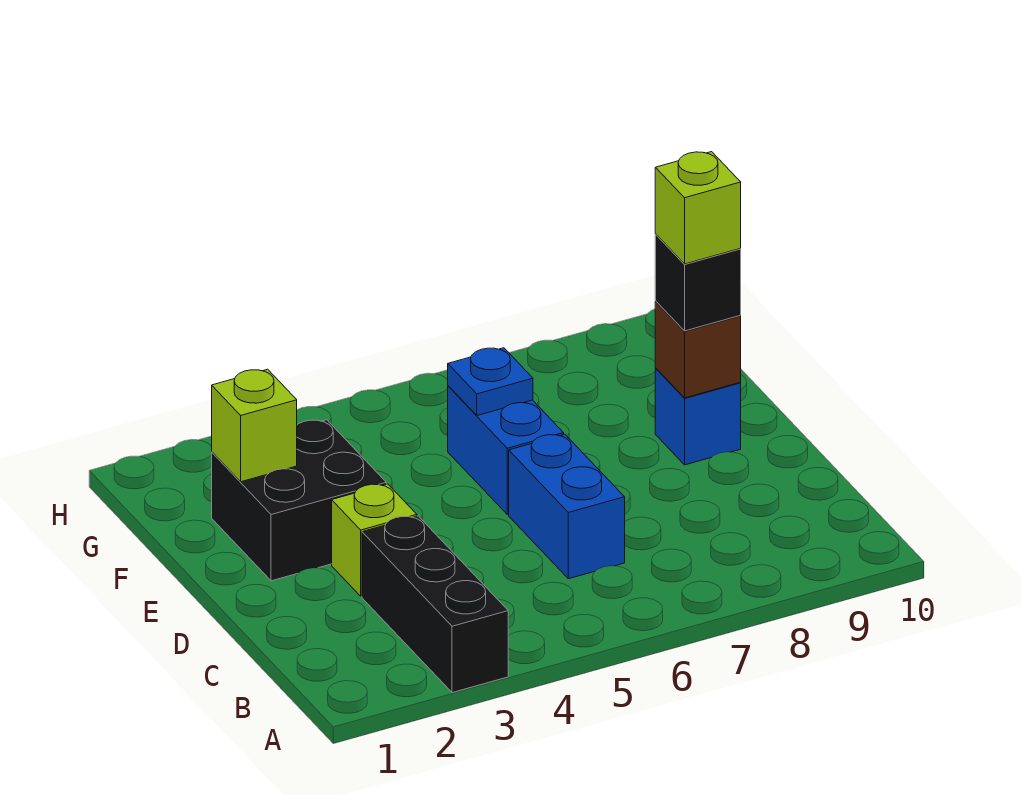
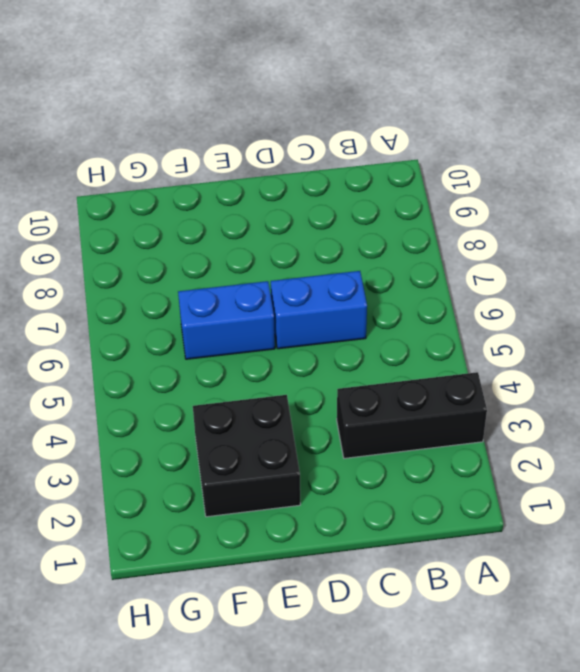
none -> lime 1x1 brick [332,484,417,596]
none -> blue 1x1 brick [655,369,741,465]

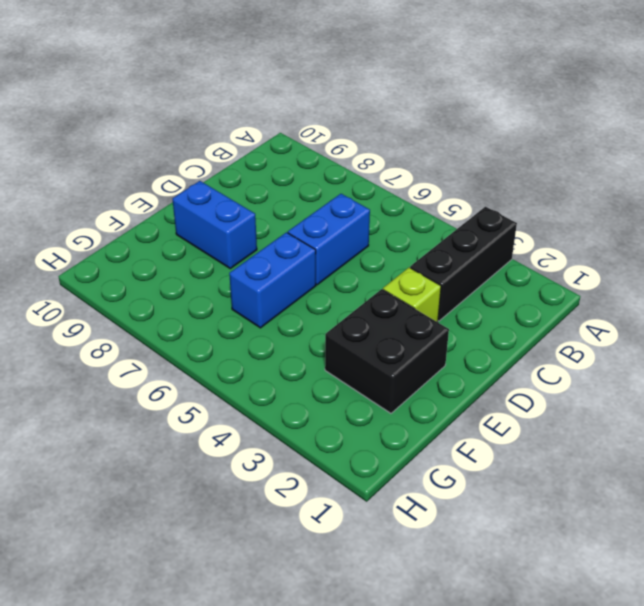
blue 1x2 brick [173,181,257,269] -> blue 1x1 brick [655,369,741,465]
none -> brown 1x1 brick [655,302,741,398]
none -> lime 1x1 brick [212,369,297,482]

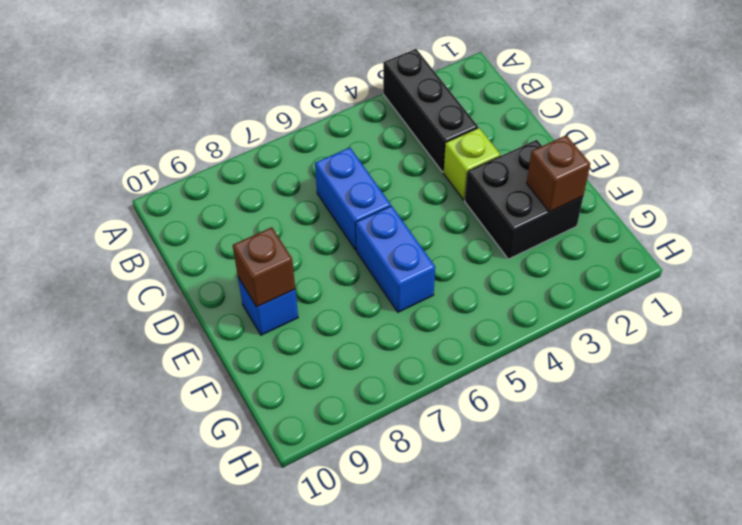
brown 1x1 brick [527,135,590,212] -> lime 1x1 brick [212,369,297,482]
none -> blue 1x1 plate [448,348,533,415]
none -> black 1x1 brick [655,235,741,331]

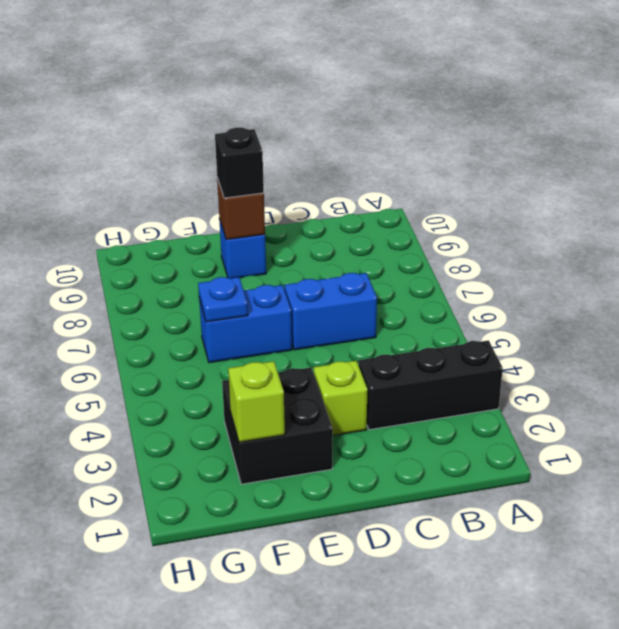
none -> lime 1x1 brick [655,152,741,264]

